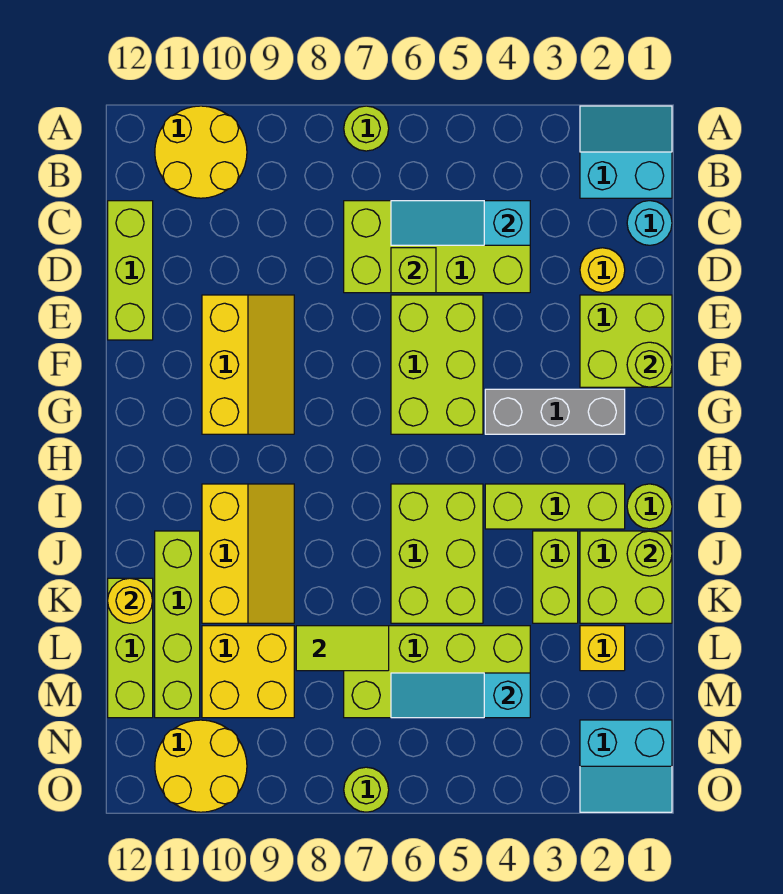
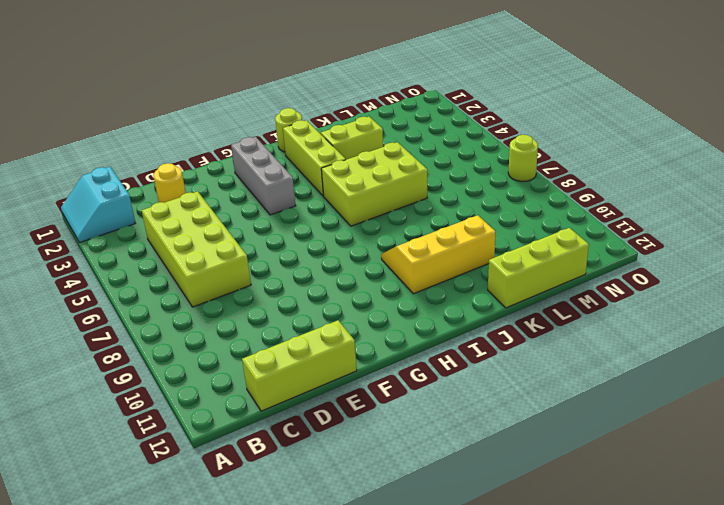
none -> lime 1x1 round brick [344,106,389,151]
none -> yellow 2x2 round brick [155,106,247,198]
none -> cyan 1x1 round brick [627,201,672,245]
none -> lime 2x2 brick [580,295,672,387]

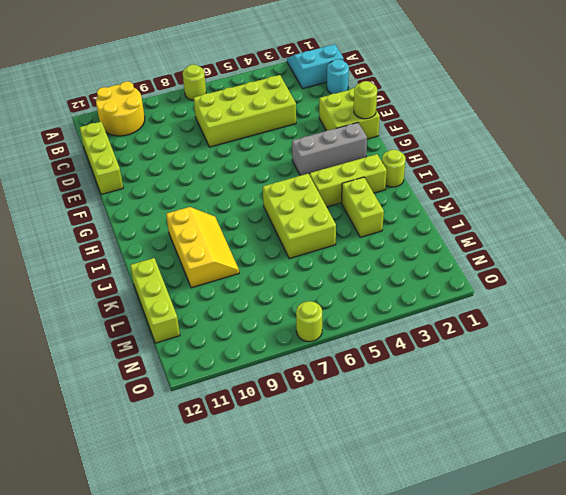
none -> yellow 1x1 round brick [580,248,625,293]
none -> lime 2x3 brick [391,295,483,434]
none -> yellow 2x3 slope [202,295,294,434]
none -> lime 2x2 brick [580,531,672,623]

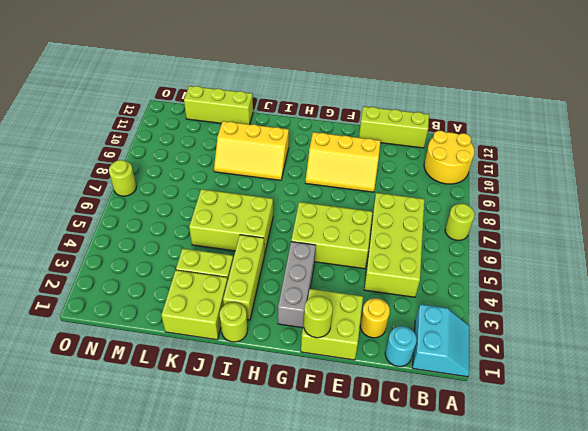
none -> lime 1x4 brick [155,531,200,718]
none -> yellow 1x1 brick [580,626,625,671]
none -> lime 2x4 brick [344,626,530,718]
none -> yellow 2x2 brick [202,626,294,718]

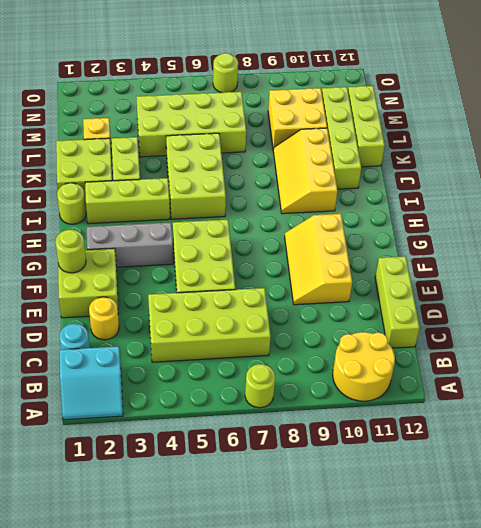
none -> cyan 2x2 slope [580,720,672,812]
none -> yellow 2x2 round brick [155,720,247,812]
none -> cyan 1x3 slope [391,201,530,245]
none -> lime 1x1 brick [391,248,436,293]

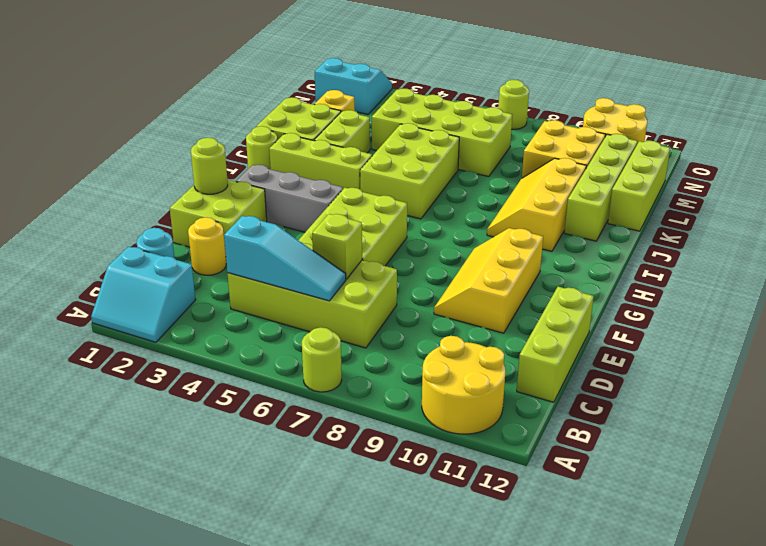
none -> lime 1x1 round brick [627,531,672,576]
none -> yellow 1x1 round brick [108,578,153,623]
none -> lime 1x2 tile [296,626,389,671]
none -> cyan 1x3 slope [391,673,530,718]

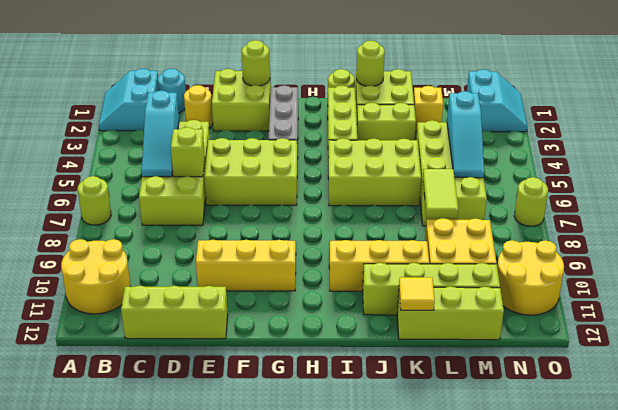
yellow 1x1 tile [399,277,435,310] -> yellow 1x1 round brick [108,578,153,623]

